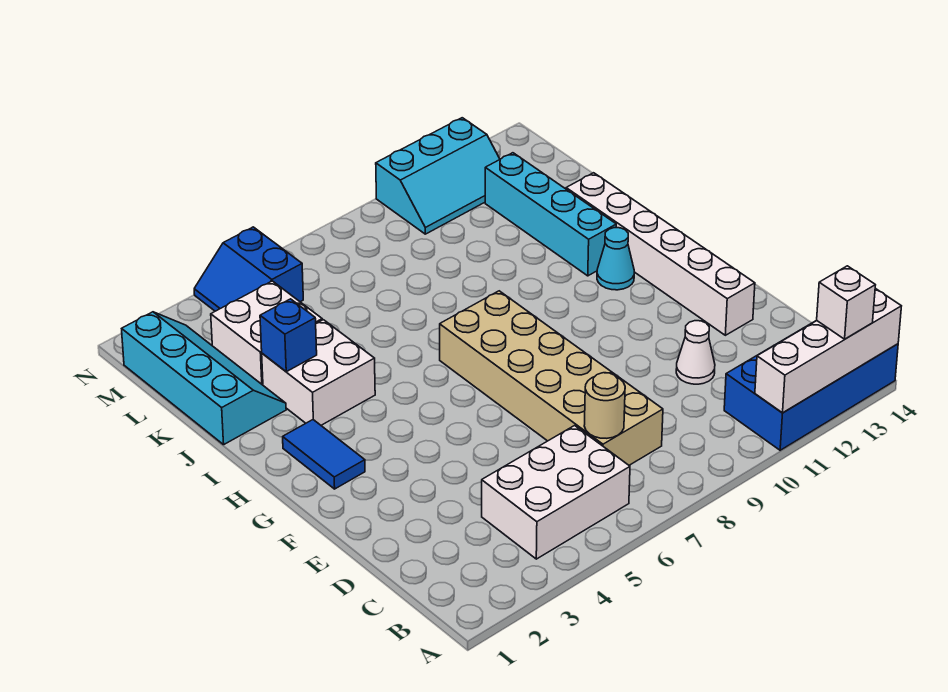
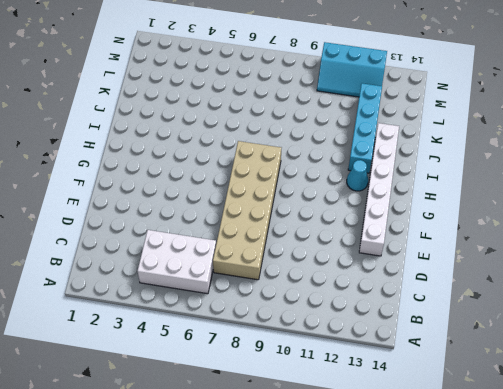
none -> blue 2x4 brick [724,320,898,450]
none -> white 1x1 cone [676,321,715,384]
none -> blue 1x2 tile [283,420,365,489]

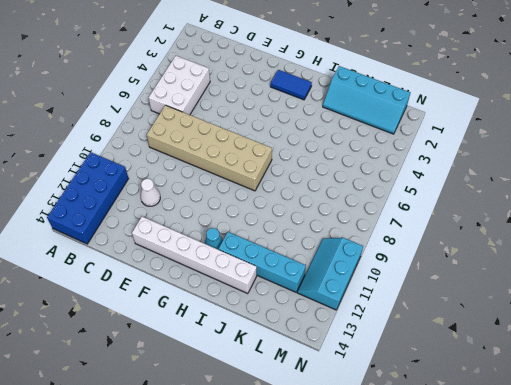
none -> white 2x2 brick [262,320,375,425]
none -> white 2x2 brick [211,281,322,385]
none -> blue 2x2 slope [194,227,303,311]

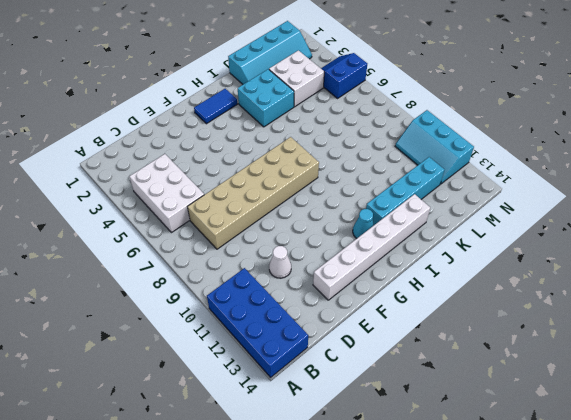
cyan 2x2 brick [238,69,294,127] -> white 2x2 brick [262,320,375,425]
none -> white 1x4 brick [755,288,901,413]
none -> tan 1x1 round brick [584,373,625,438]
none -> blue 1x1 brick [260,299,317,372]

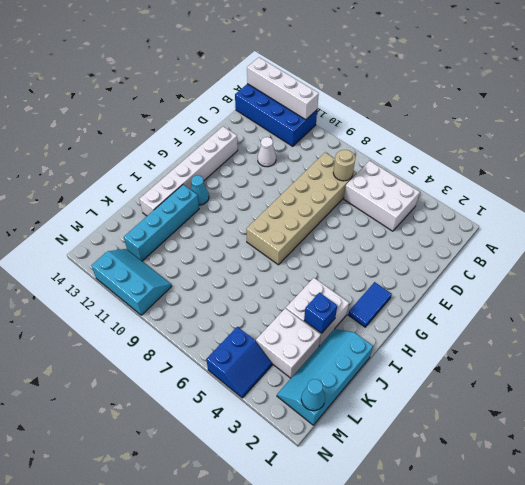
cyan 1x1 cone [301,379,325,411] -> none
none -> white 1x1 brick [817,266,875,339]

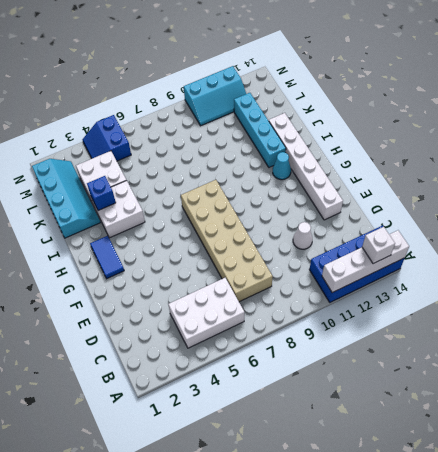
none -> tan 1x1 round brick [584,373,625,438]

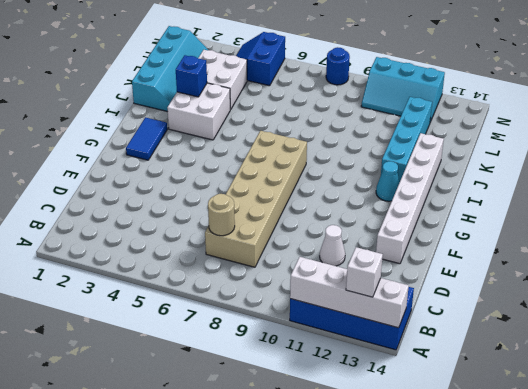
blue 1x1 round brick [326,47,350,85] -> none
none -> white 2x3 brick [482,426,630,559]

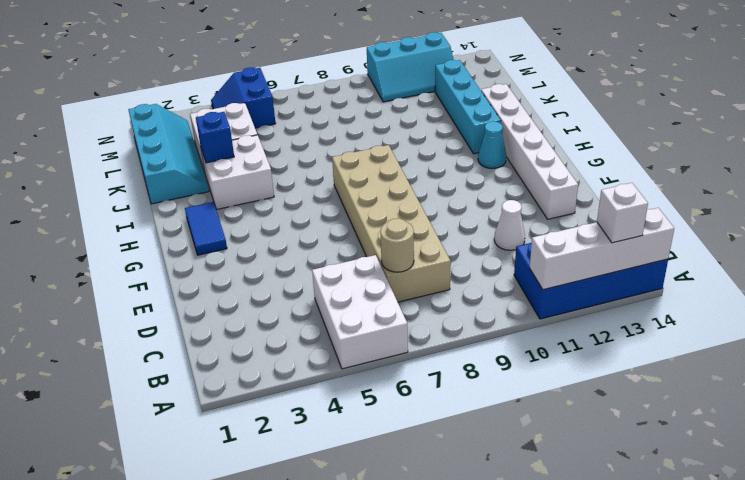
white 2x3 brick [312,255,408,369] -> white 2x3 brick turned to [482,426,630,559]

